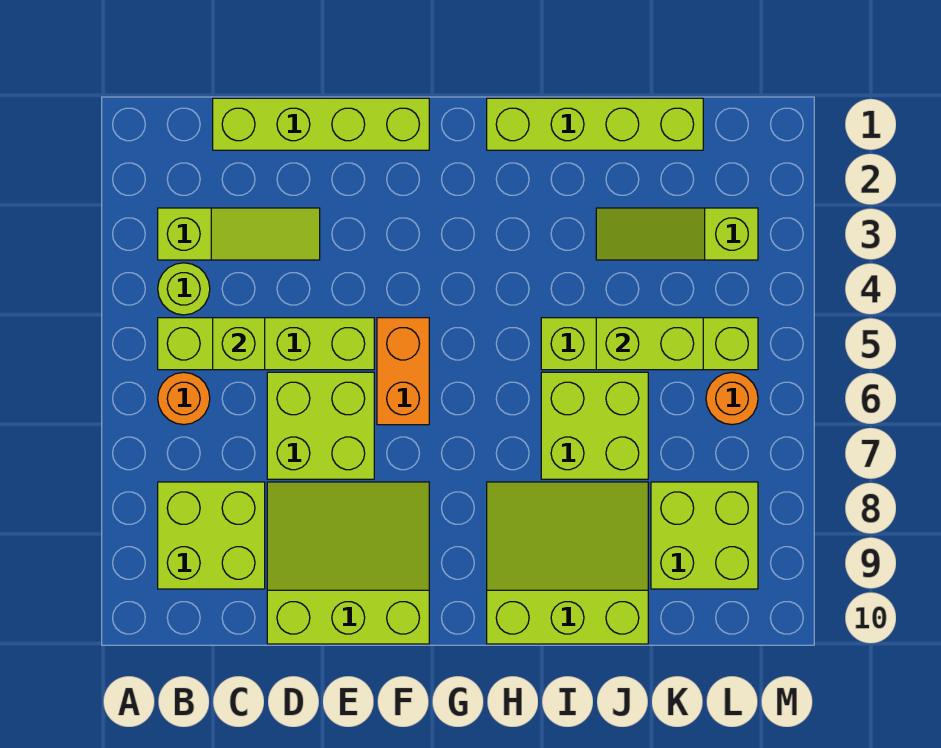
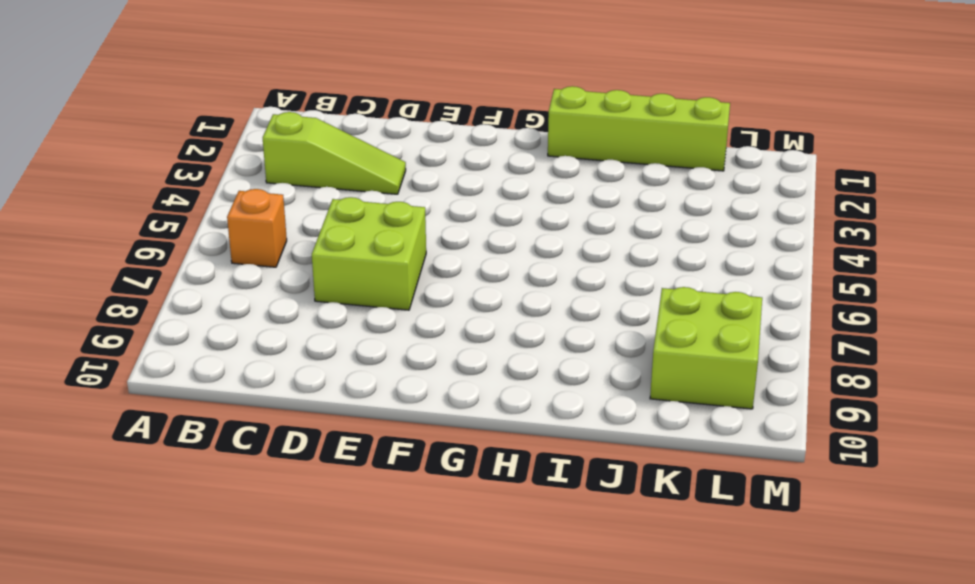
orange 1x1 brick [227,189,287,267] -> orange 1x1 round brick [158,372,210,425]
none -> lime 1x1 round brick [158,263,210,315]
none -> lime 1x4 brick [158,318,374,370]
none -> lime 2x2 brick [158,482,265,589]

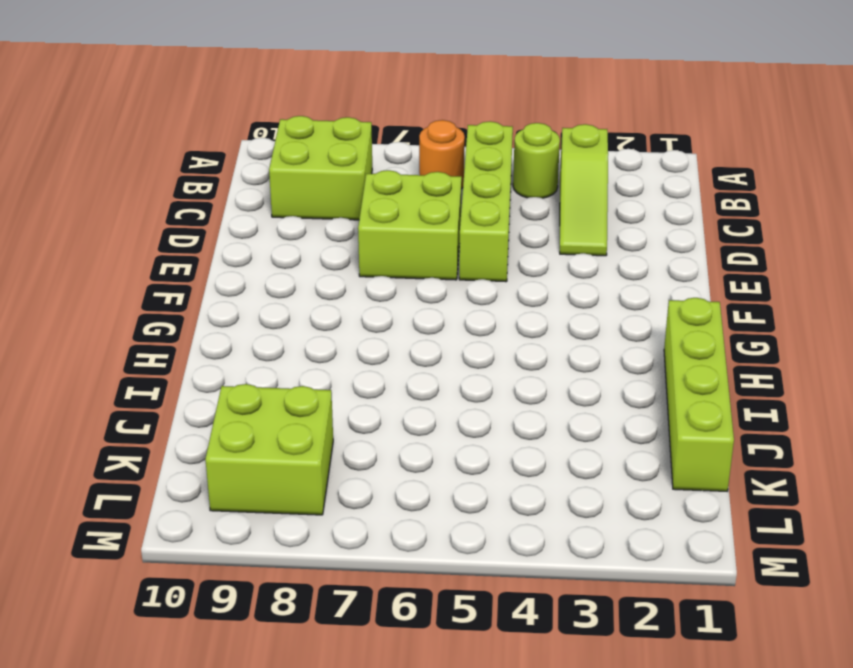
none -> lime 1x4 brick [213,98,429,150]
none -> lime 3x3 slope [267,482,429,644]
none -> orange 1x2 brick [377,318,429,425]

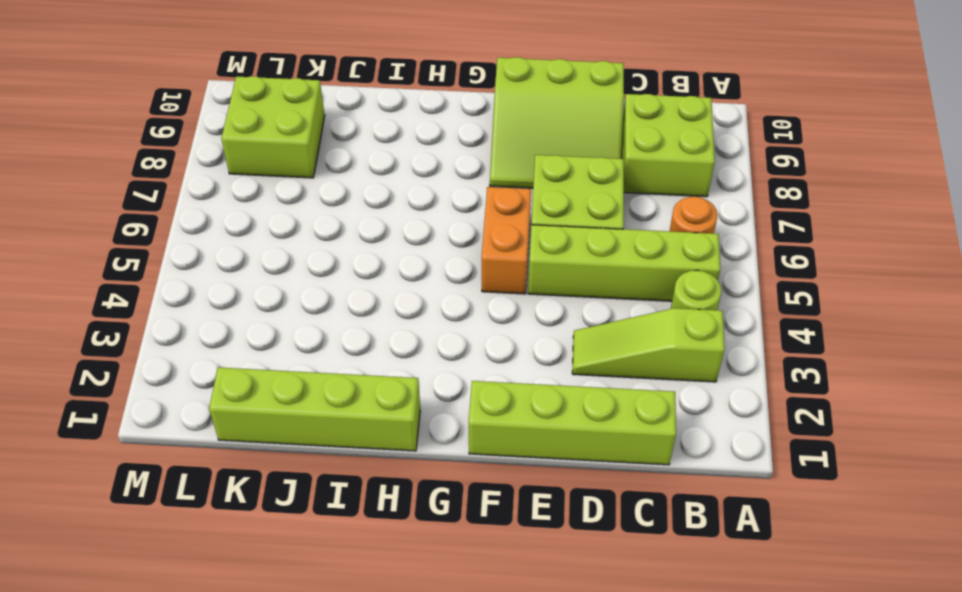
none -> lime 3x3 slope [487,482,648,644]
none -> lime 1x4 brick [541,318,758,370]
none -> lime 2x2 brick [541,372,648,479]

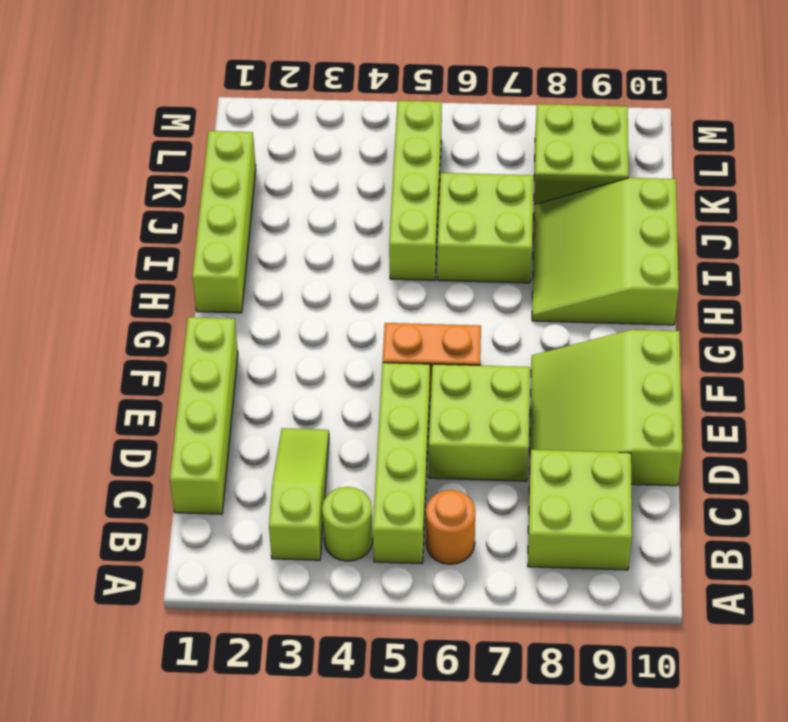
none -> lime 1x3 slope [596,208,758,260]
none -> orange 1x1 round brick [706,373,758,425]
none -> lime 1x1 brick [213,318,265,370]

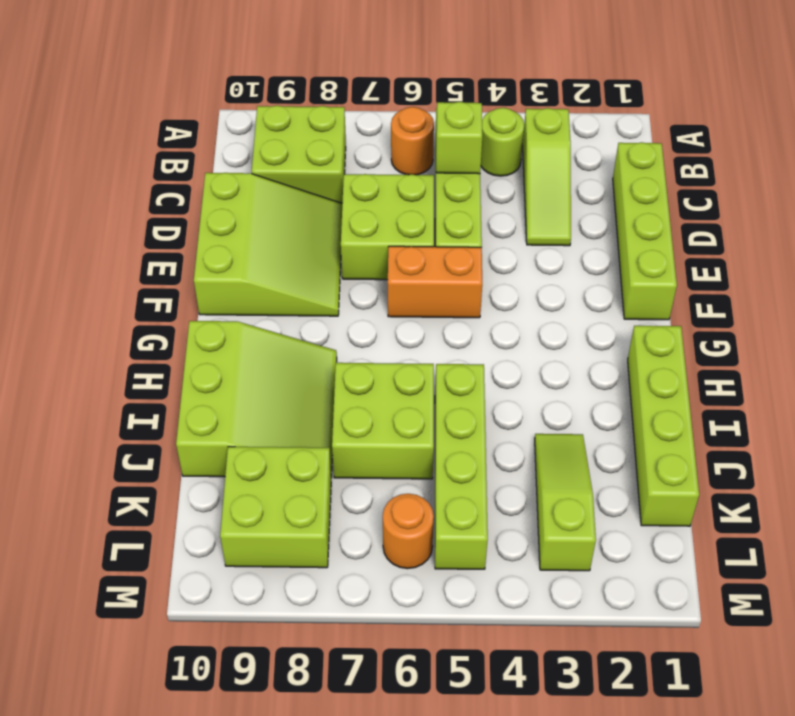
none -> lime 1x2 brick [596,318,703,370]

